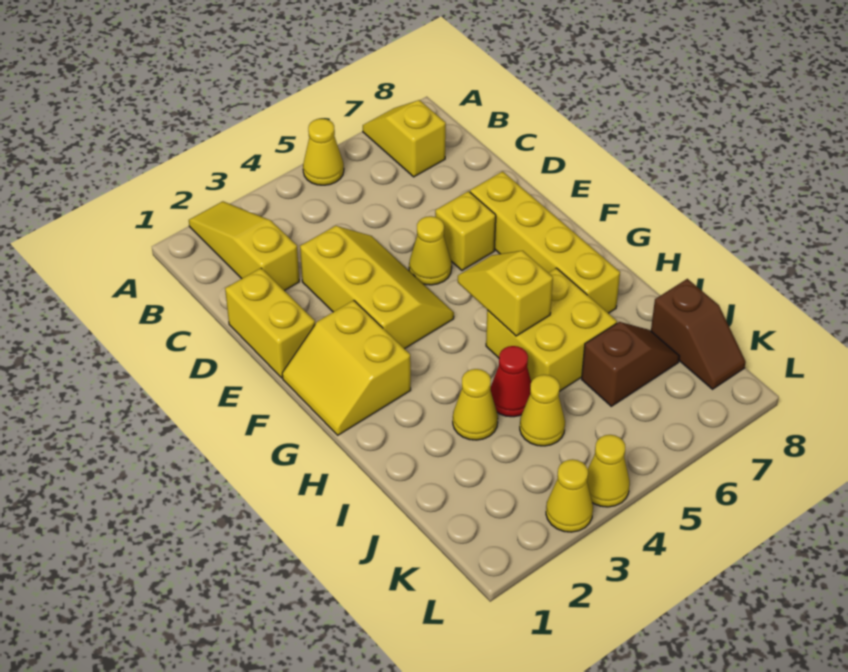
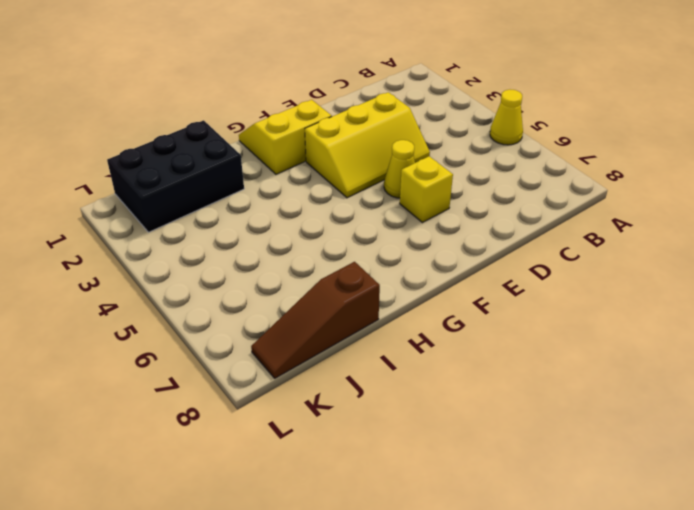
black 2x3 brick [107,120,244,232] -> none
brown 1x3 slope [251,262,380,378] -> brown 1x2 slope [651,279,746,389]
none -> yellow 1x3 slope [189,201,299,291]
none -> yellow 1x2 slope [363,100,446,177]
none -> yellow 1x2 brick [225,268,315,378]

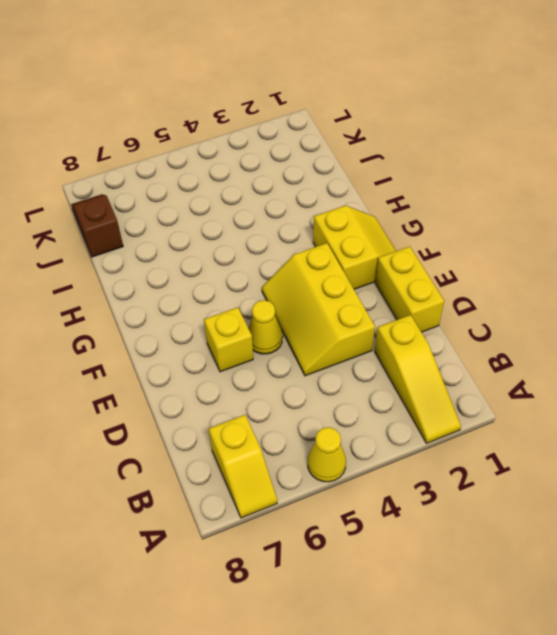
none -> yellow 1x4 brick [470,171,620,313]
none -> yellow 2x2 brick [486,268,617,391]
none -> yellow 1x1 cone [453,369,498,440]

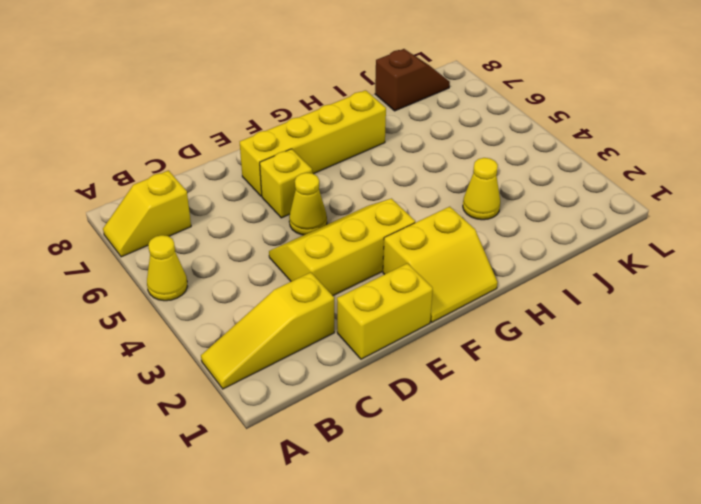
none -> yellow 2x2 brick [486,268,617,391]
none -> red 1x1 cone [490,346,531,417]
none -> yellow 1x1 cone [520,375,565,446]

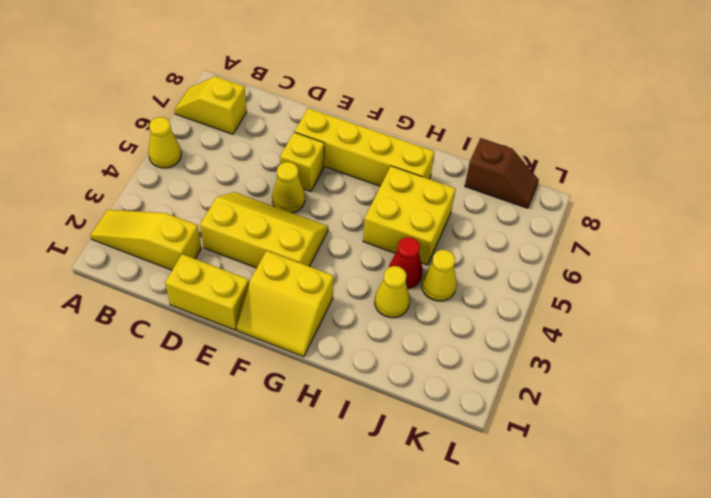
none -> brown 1x2 slope [582,322,680,406]
none -> yellow 1x1 cone [546,459,593,532]
none -> yellow 1x1 cone [587,435,630,507]

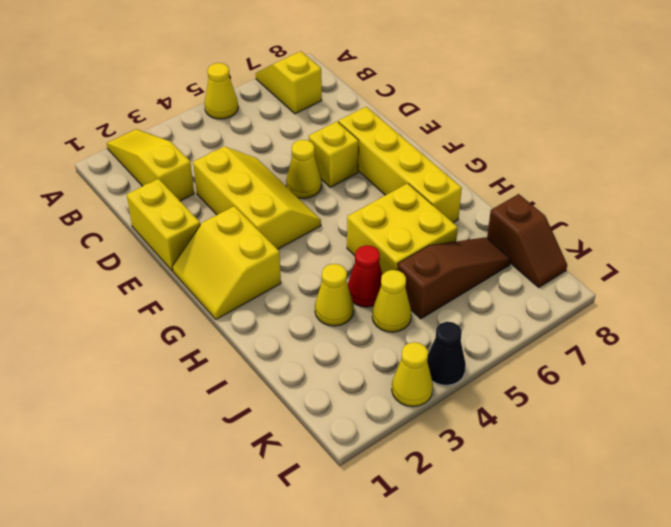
brown 1x3 slope [397,237,511,319] -> brown 1x2 slope [582,322,680,406]
black 1x1 cone [427,322,466,385] -> yellow 1x1 cone [587,435,630,507]
none -> yellow 1x2 slope [458,251,553,336]

